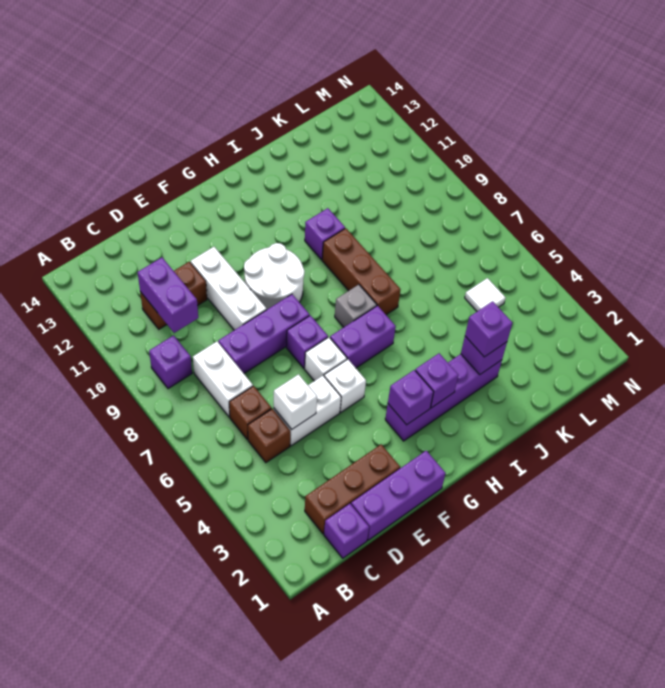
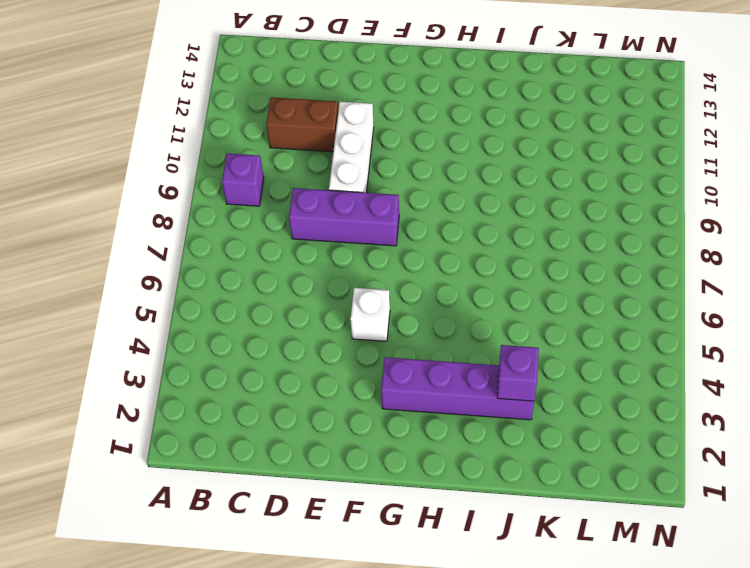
none -> purple 1x1 brick [324,504,369,558]
none -> brown 1x3 brick [305,444,400,534]
none -> brown 1x1 brick [248,409,290,462]

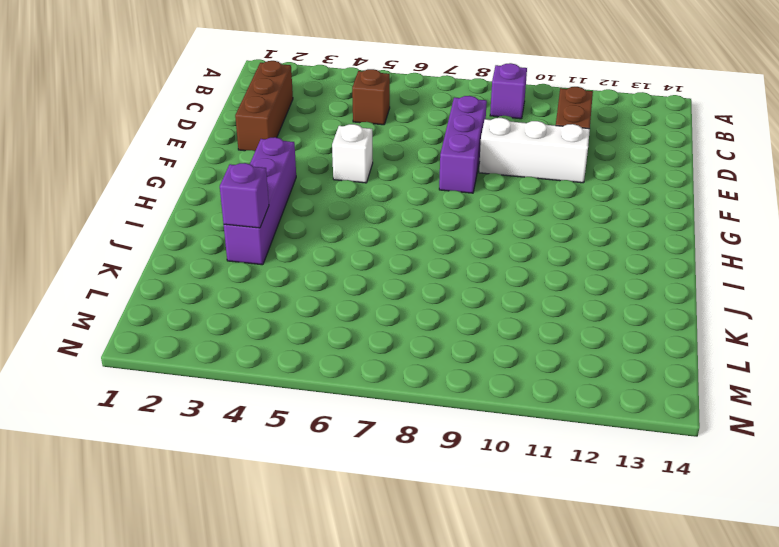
none -> purple 1x1 brick [324,504,369,558]
none -> brown 1x1 brick [229,386,272,440]
none -> white 1x2 brick [193,342,253,417]

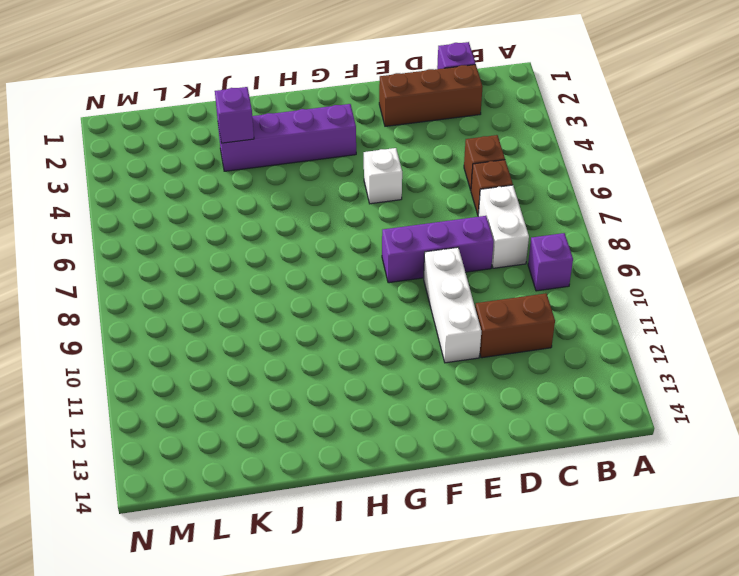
none -> purple 1x3 brick [351,451,446,540]
none -> white 1x2 brick [274,376,341,446]
none -> white 1x1 brick [305,337,347,381]

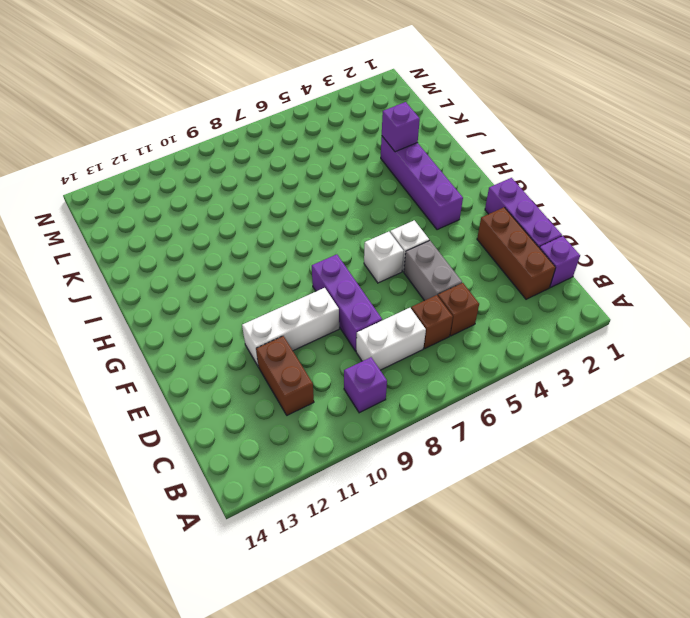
grey 1x2 brick [404,240,462,301] -> white 1x2 brick [274,376,341,446]
none -> purple 1x1 brick [286,315,328,368]
none -> white 2x2 round brick [244,243,304,309]
none -> purple 1x2 brick [330,306,396,368]

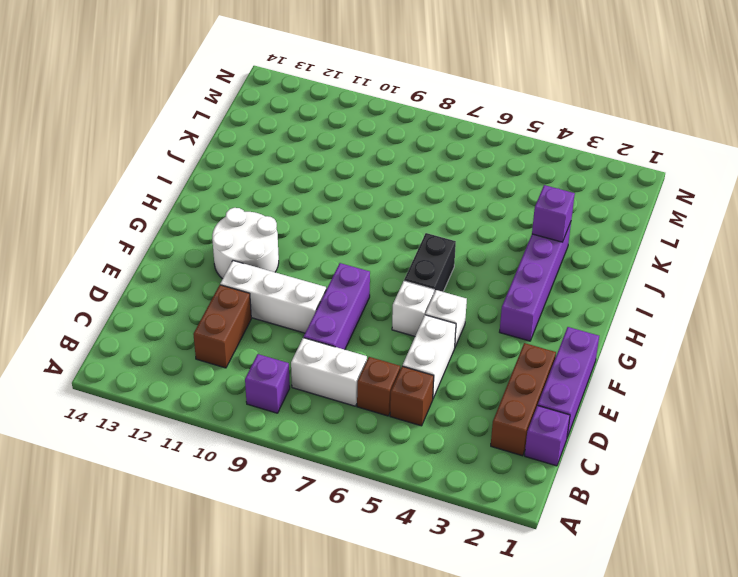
white 2x2 round brick [212,208,279,279] -> white 2x2 round brick moved to [244,243,304,309]
black 1x2 brick [404,233,456,293] -> purple 1x2 brick [330,306,396,368]
none -> purple 1x1 brick [286,315,328,368]
none -> grey 1x1 brick [335,285,377,327]
none -> brown 1x3 brick [322,228,401,315]

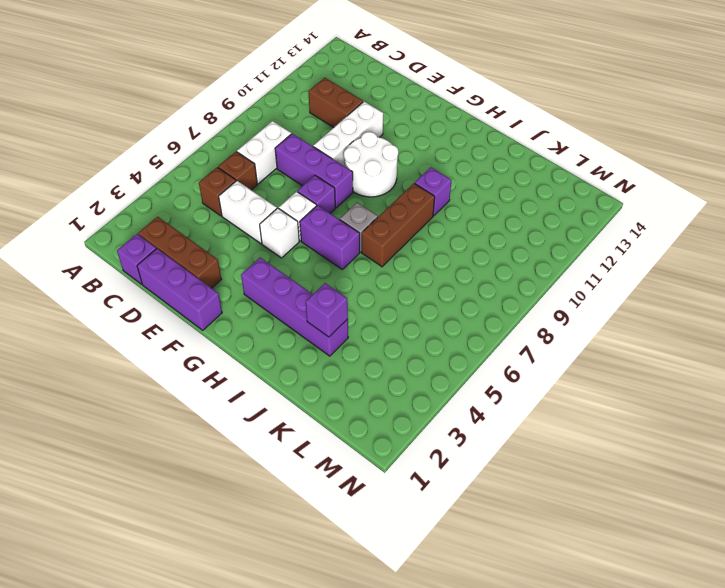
none -> purple 1x1 brick [149,335,192,389]
none -> white 1x1 tile [465,278,506,311]
none -> purple 1x2 brick [138,258,198,333]

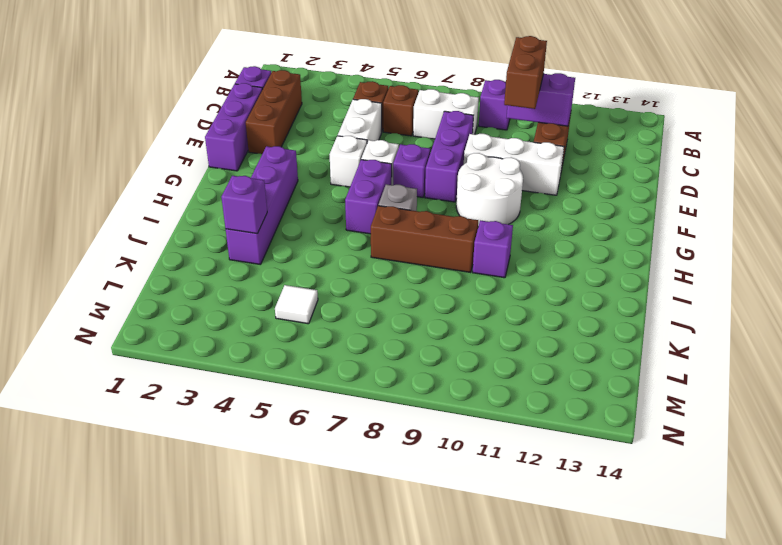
brown 1x2 brick [504,36,547,109] -> none
none -> white 1x1 brick [274,374,317,429]
none -> purple 1x1 brick [388,370,433,425]
none -> purple 1x1 brick [415,353,458,408]

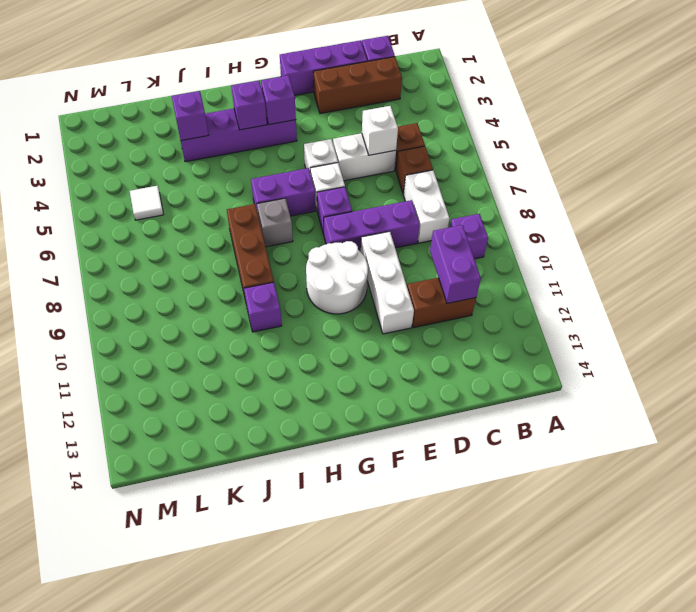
none -> purple 1x1 brick [465,301,512,357]

